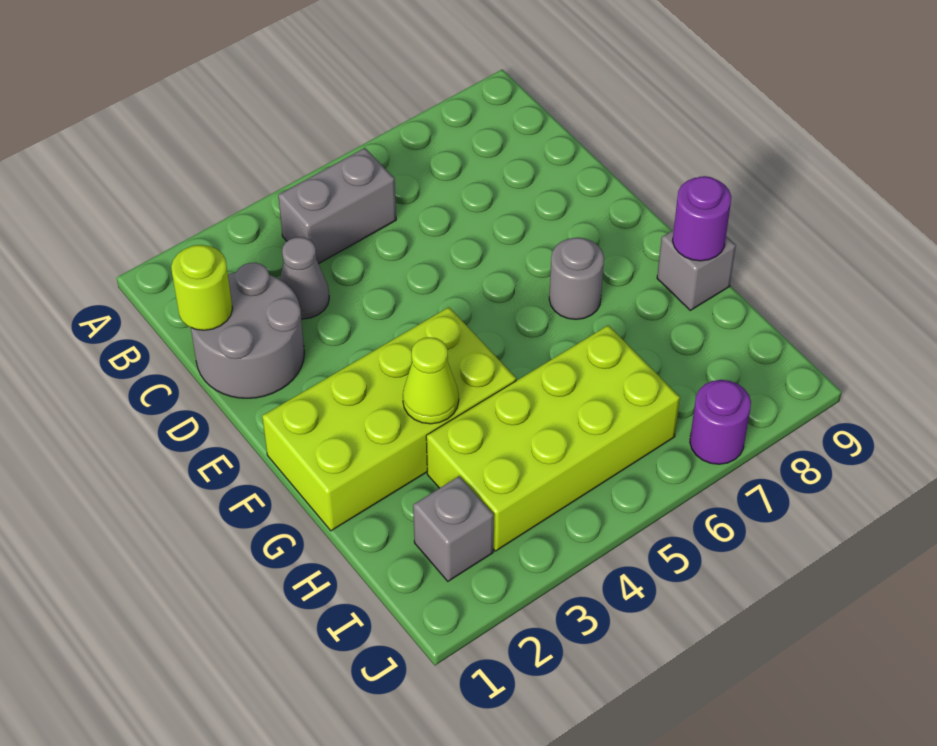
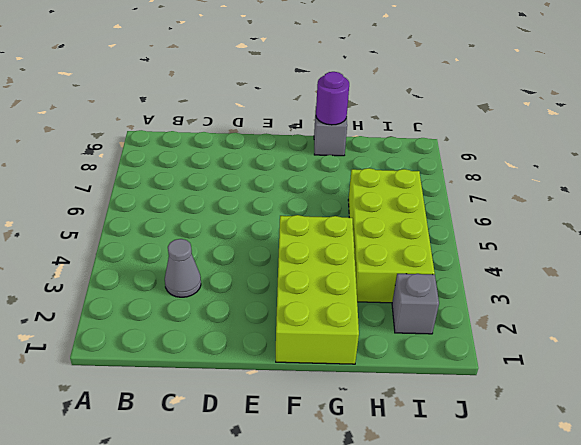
none -> grey 1x2 brick [278,148,396,264]
none -> grey 2x2 round brick [191,263,304,398]
none -> grey 1x1 round brick [549,238,604,319]

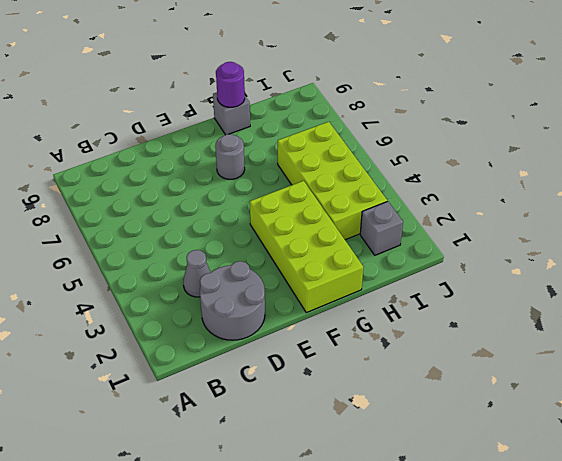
none -> grey 1x2 brick [278,148,396,264]
none -> purple 1x1 round brick [690,380,751,464]
none -> lime 1x1 round brick [171,245,233,330]

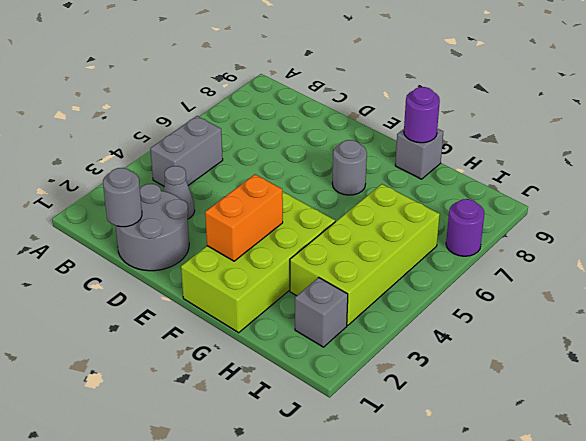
grey 1x1 round brick [103,168,142,227] -> lime 1x1 round brick [171,245,233,330]
orange 1x2 brick [205,174,283,261] -> none
none -> lime 1x1 cone [403,337,459,424]

